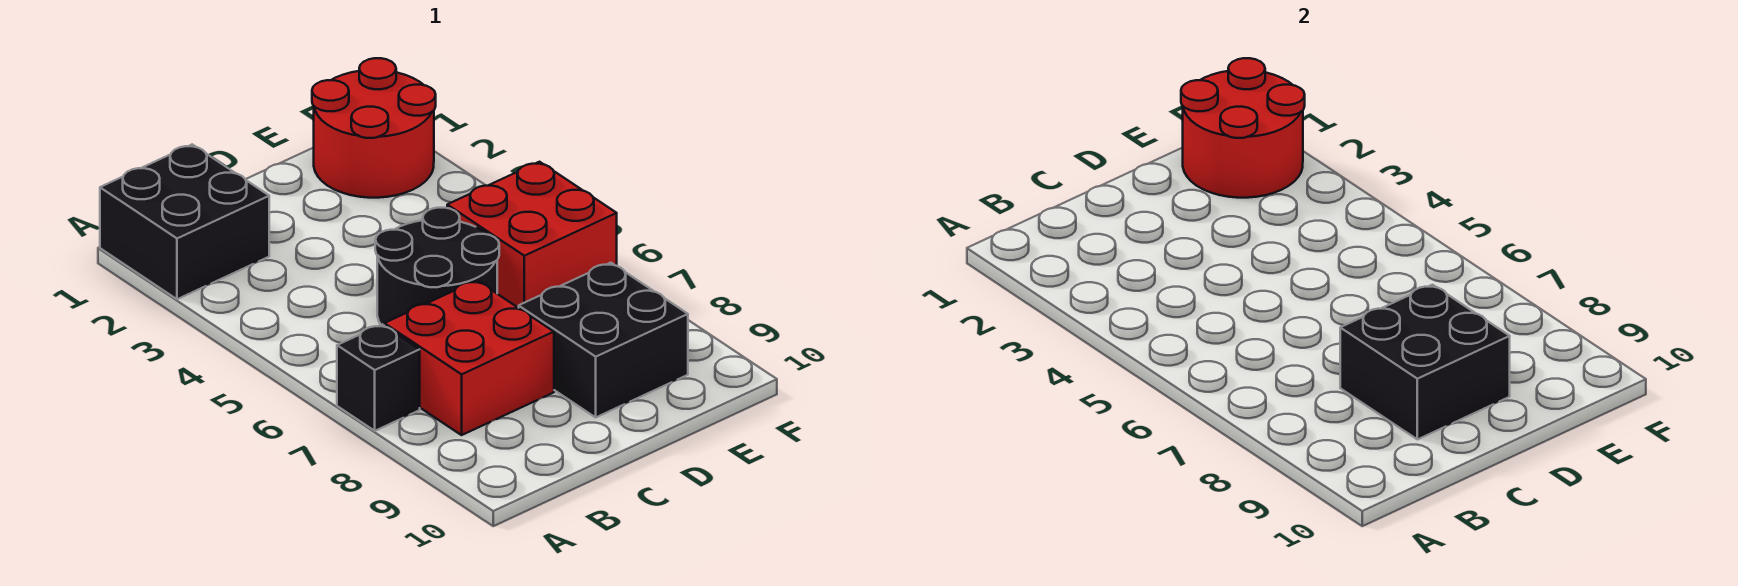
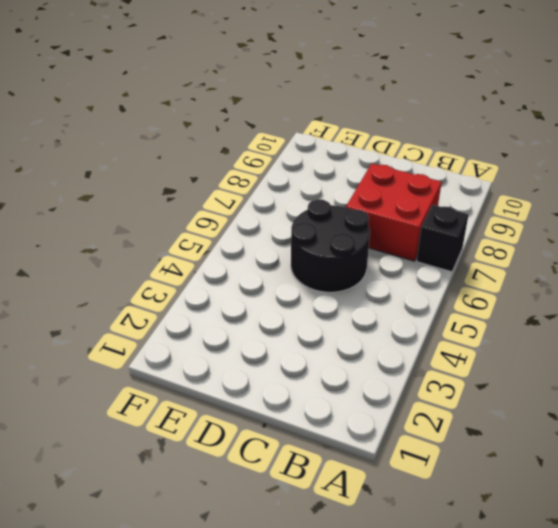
none -> black 2x2 brick [100,144,269,299]
none -> black 2x2 brick [519,263,688,417]

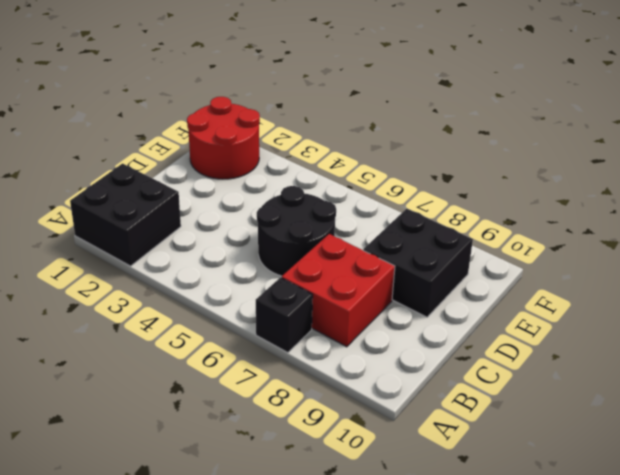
none -> red 2x2 brick [447,162,617,308]
none -> black 2x2 brick [1340,285,1510,439]

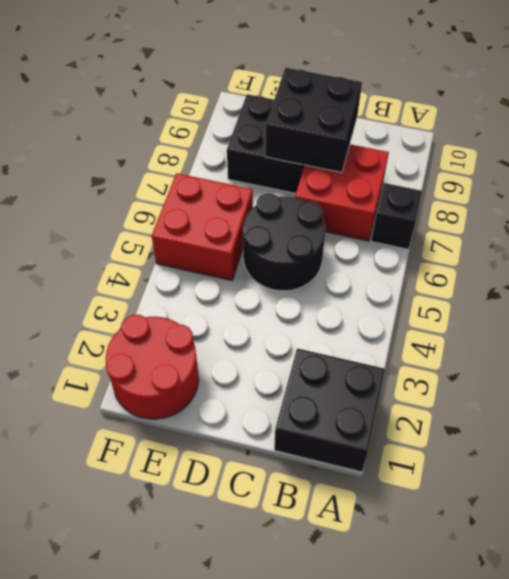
none -> red 2x2 round brick [1181,58,1305,198]

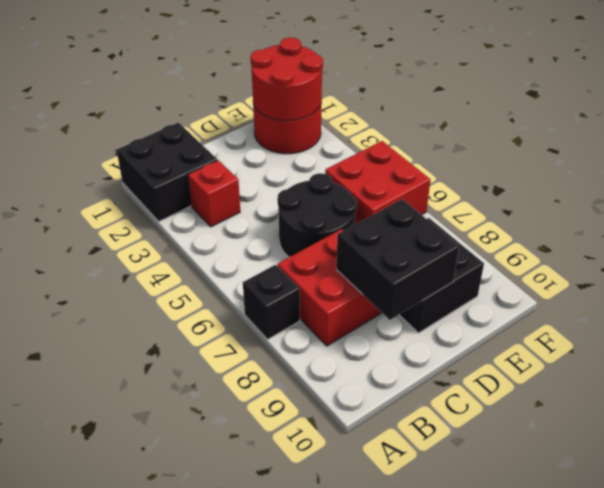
red 1x1 brick [188,160,240,227] -> none

